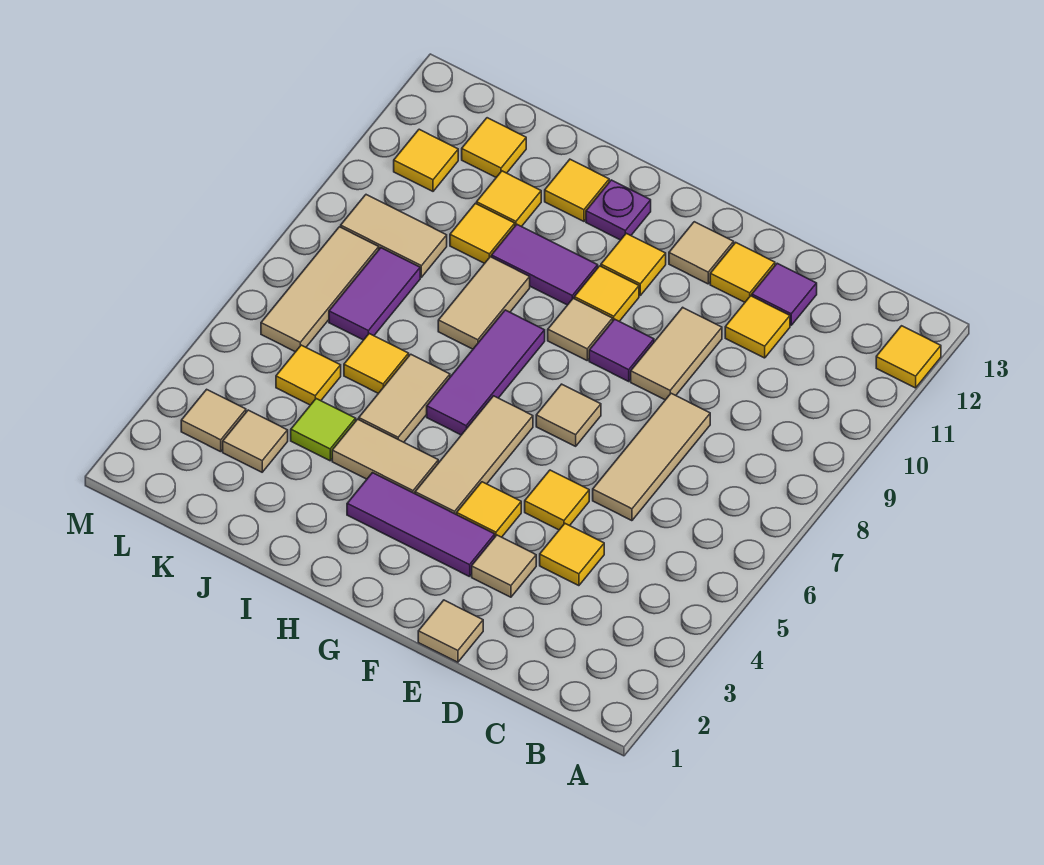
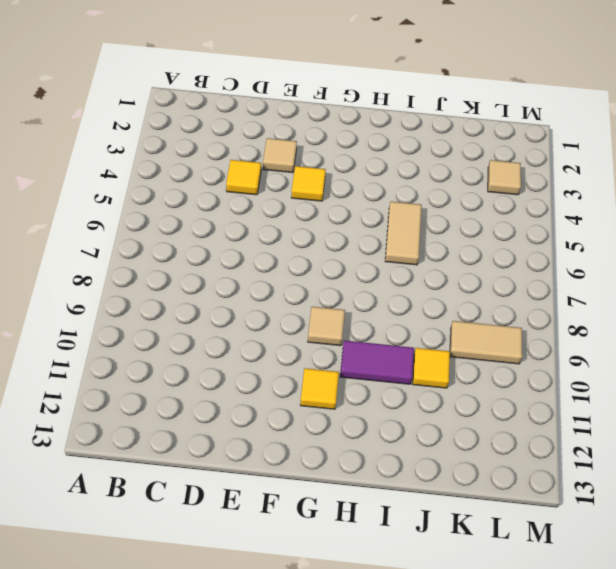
none -> yellow 1x1 tile [876,326,941,388]
none -> tan 1x3 tile [593,393,710,521]
none -> yellow 1x1 tile [725,296,790,358]
none -> purple 1x1 tile [752,263,817,325]

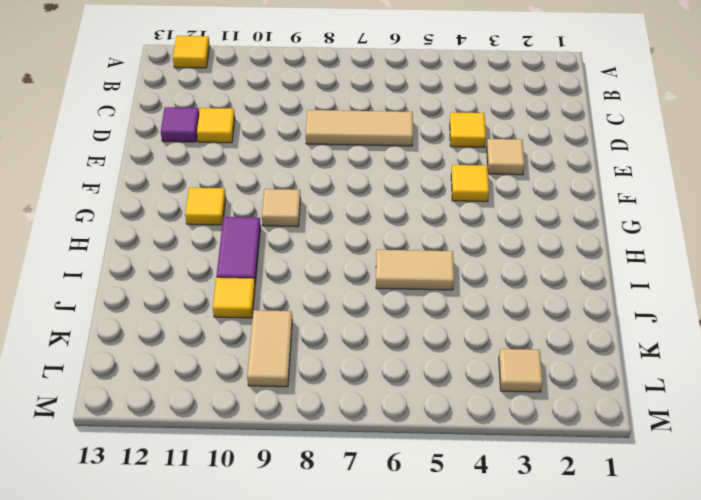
none -> tan 1x1 tile [418,600,483,662]
none -> yellow 1x1 tile [525,470,589,530]
none -> tan 1x2 tile [631,307,722,400]
none -> yellow 1x1 tile [710,243,775,302]

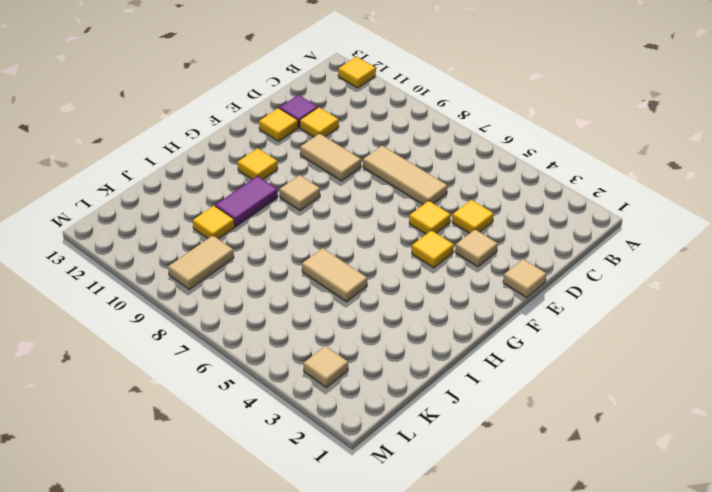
none -> purple 1x3 tile [347,473,495,577]
none -> tan 1x1 tile [536,384,601,446]
none -> purple 1x1 tile [589,319,654,381]
none -> tan 1x1 tile [669,222,734,284]

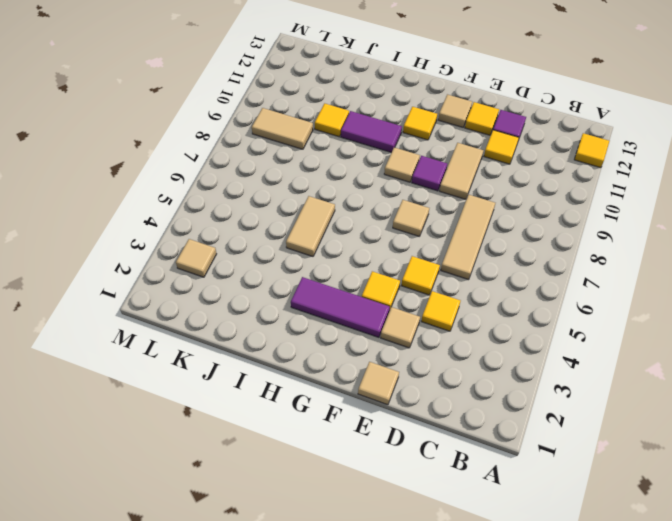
none -> tan 1x3 tile [415,396,533,515]
none -> yellow 1x1 tile [574,266,639,321]
none -> tan 1x2 tile [332,419,438,494]
none -> purple 1x3 tile [427,310,545,435]

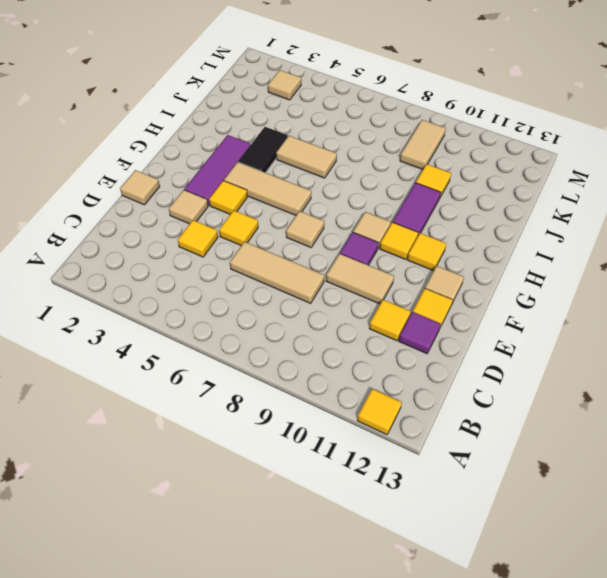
black 1x2 tile [238,127,288,173] -> tan 1x2 tile [332,419,438,494]
none -> purple 1x3 tile [427,310,545,435]
none -> purple 1x1 plate [586,180,651,240]
none -> tan 1x2 tile [438,257,530,349]
none -> yellow 1x1 tile [545,159,609,221]

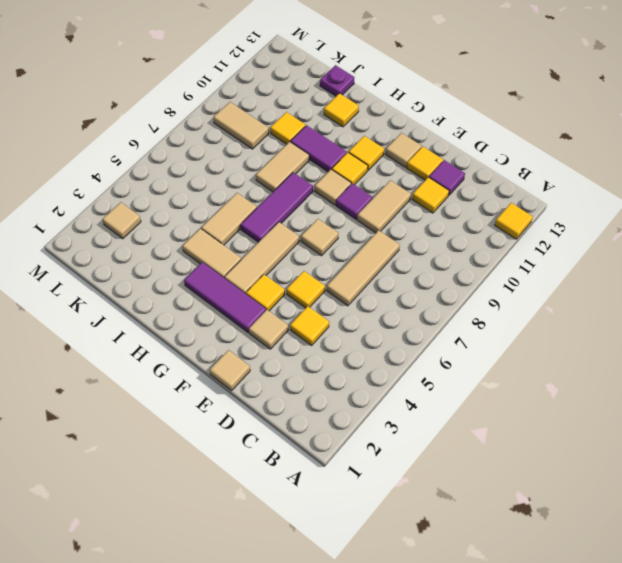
purple 1x1 plate [320,65,354,96] -> purple 1x1 plate moved to [586,180,651,240]
none -> lime 1x1 tile [291,399,356,461]
none -> yellow 1x1 tile [344,334,409,393]
none -> yellow 1x1 tile [477,171,541,227]
none -> tan 1x1 tile [223,410,288,472]

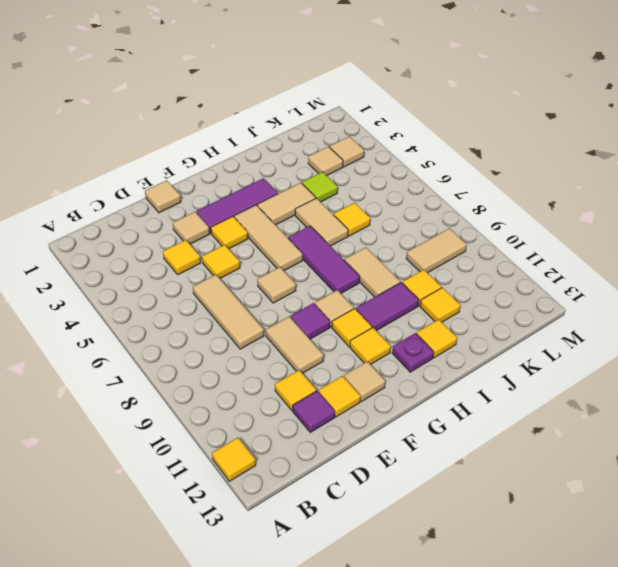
none -> yellow 1x1 tile [276,345,341,405]
none -> purple 1x2 tile [329,248,420,340]
none -> yellow 1x1 tile [462,118,526,177]
none -> tan 1x3 tile [261,227,379,352]

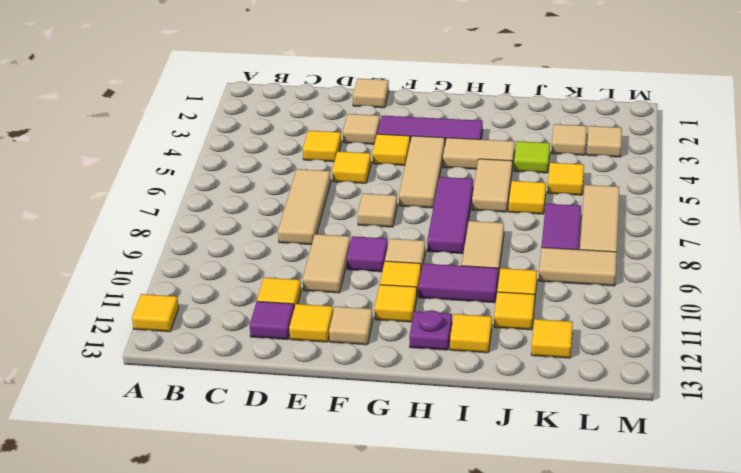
none -> yellow 1x1 tile [394,129,458,191]

